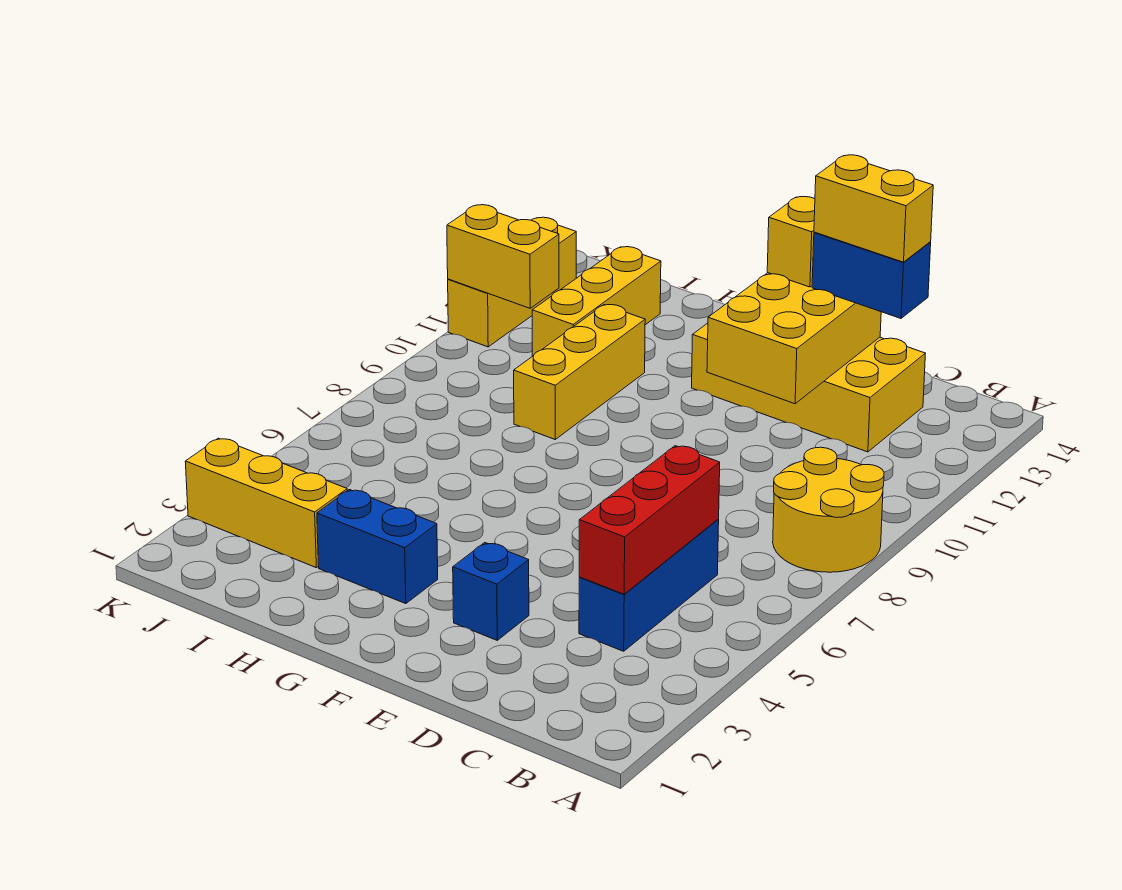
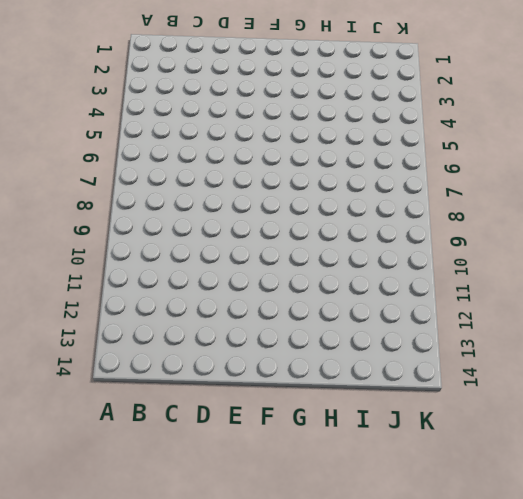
none -> yellow 2x2 round brick [773,447,884,572]
none -> blue 1x3 brick [579,520,719,651]
none -> yellow 2x4 brick [692,323,925,452]

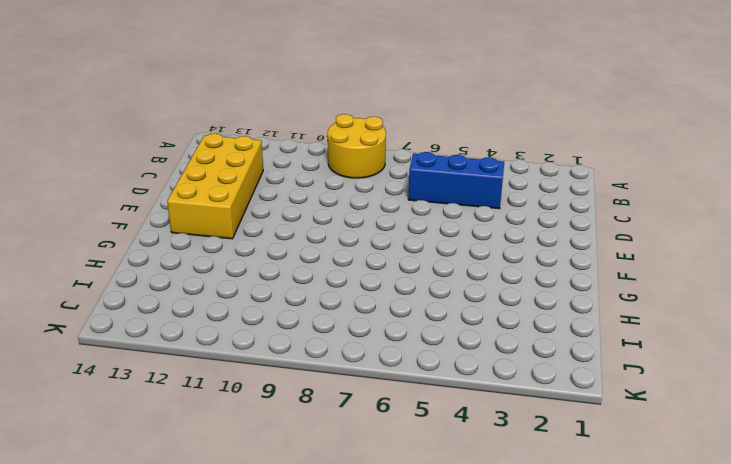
none -> blue 1x1 brick [453,543,529,640]
none -> blue 1x2 brick [317,490,438,604]
none -> yellow 1x3 brick [514,305,645,439]

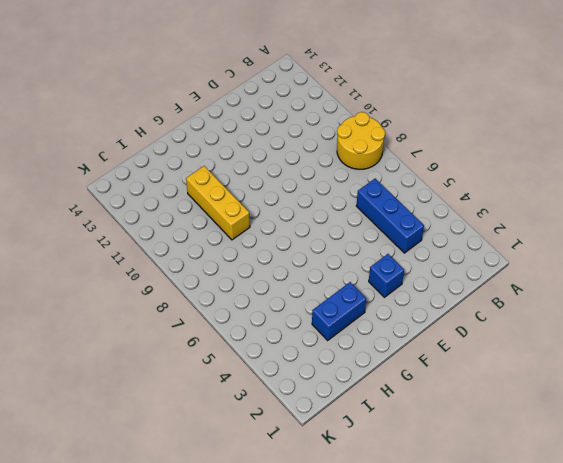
none -> yellow 2x4 brick [692,323,925,452]
none -> yellow 1x3 brick [185,438,347,568]
none -> yellow 1x3 brick [532,247,661,356]

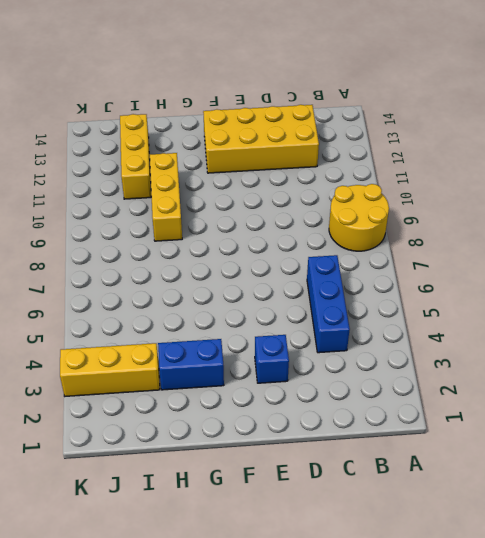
none -> yellow 1x3 brick [448,217,576,347]
none -> red 1x3 brick [579,446,720,594]
none -> yellow 2x3 brick [707,273,881,404]

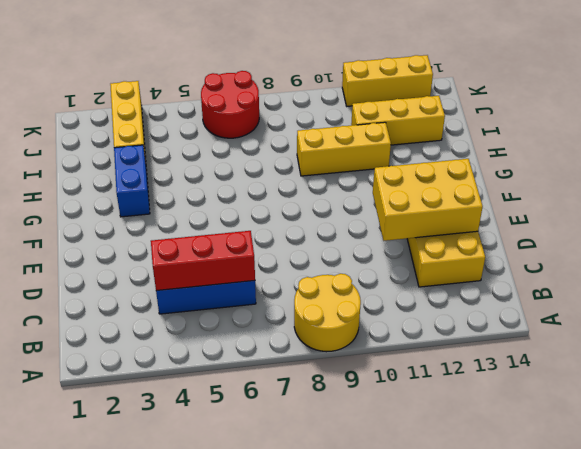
red 2x2 round brick [201,71,259,138] -> none
none -> blue 1x1 brick [453,543,529,640]
none -> yellow 1x2 brick [447,205,559,308]
none -> blue 1x2 brick [812,232,931,318]

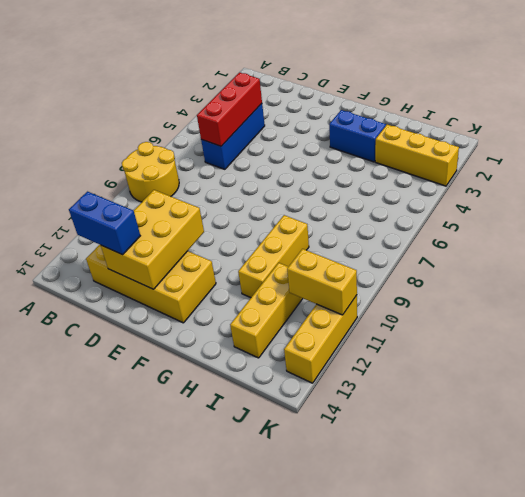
none -> blue 1x1 brick [453,543,529,640]
none -> yellow 1x1 brick [767,197,815,287]
none -> yellow 1x2 brick [814,155,933,262]

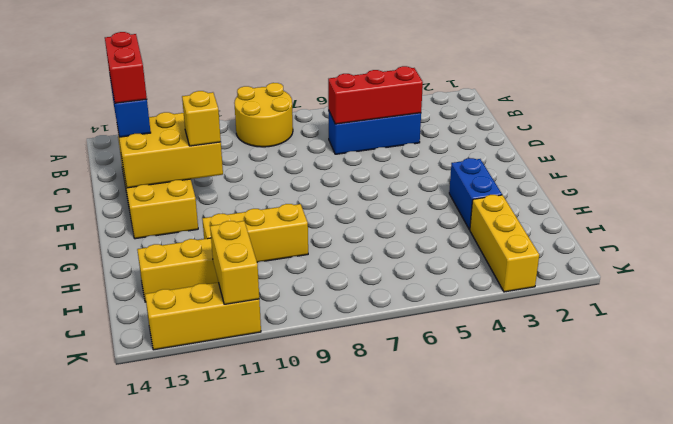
red 1x2 brick [105,32,147,103] -> yellow 1x2 brick [814,155,933,262]
yellow 1x1 brick [182,91,221,146] -> yellow 1x1 brick moved to [767,197,815,287]
none -> blue 1x1 brick [453,543,529,640]

